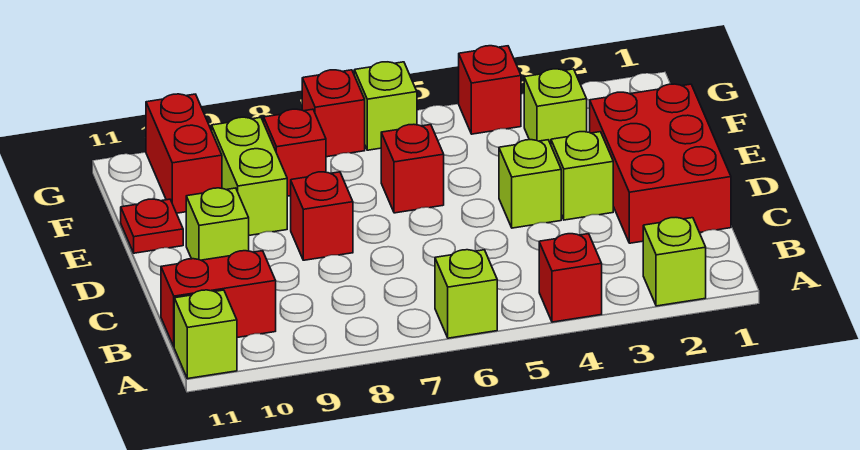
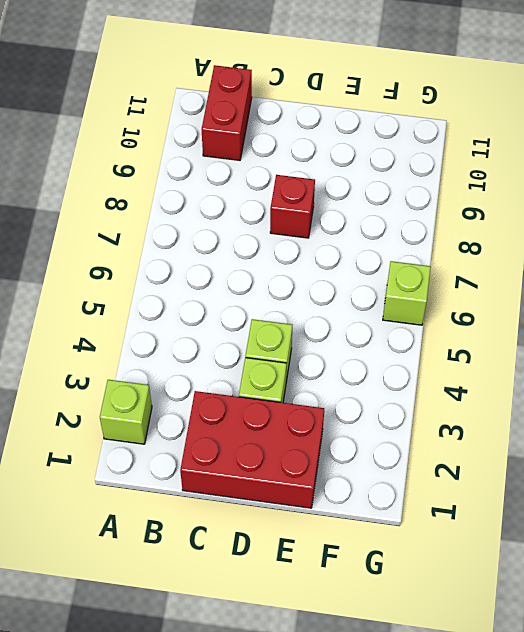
none -> red 1x1 brick [539,234,602,322]
none -> lime 1x1 brick [435,250,497,338]
none -> lime 1x1 brick [174,290,237,379]

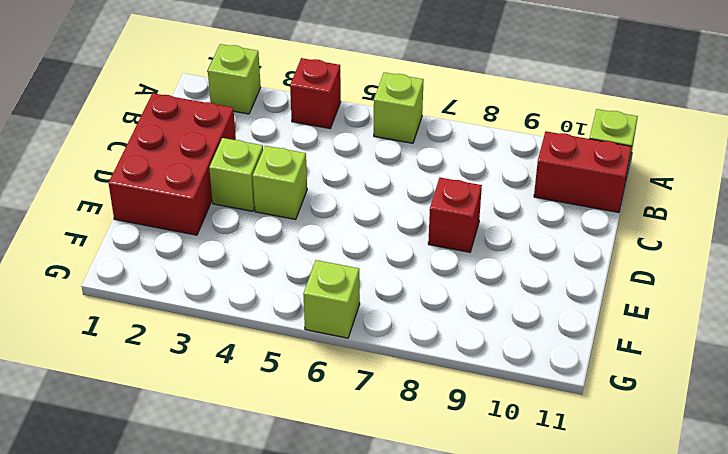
none -> lime 1x1 brick [186,188,249,260]
none -> red 1x1 brick [381,124,444,213]
none -> lime 1x2 brick [212,117,287,235]

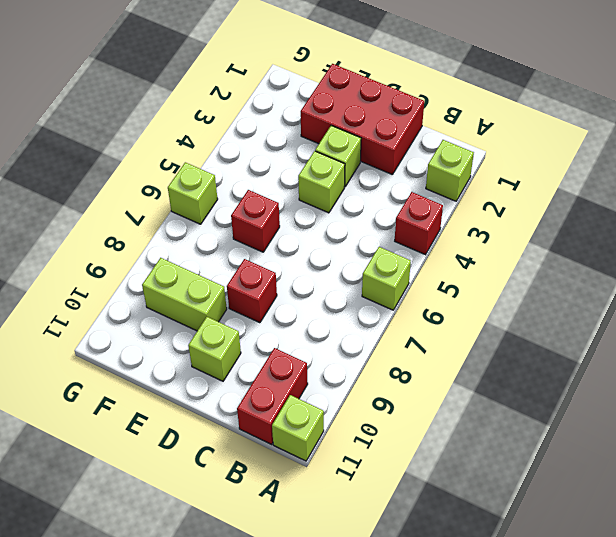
none -> red 1x1 plate [121,199,183,253]
none -> lime 1x1 brick [524,69,587,144]
none -> red 1x1 brick [264,109,326,196]

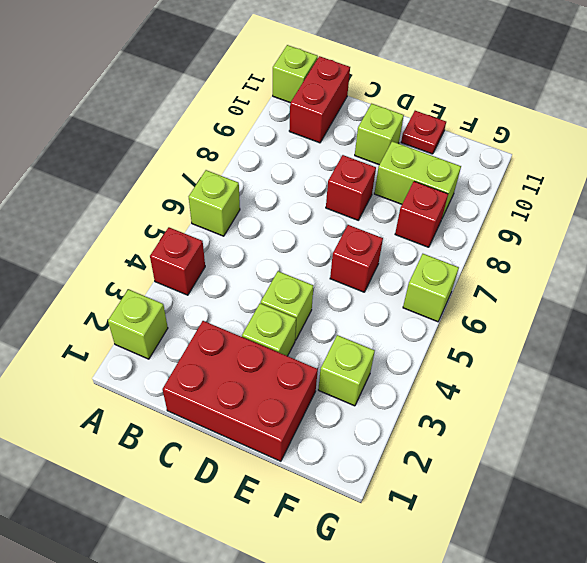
none -> red 1x2 brick [146,94,222,213]
none -> red 1x1 brick [459,46,521,134]
none -> red 1x1 brick [302,70,365,157]

